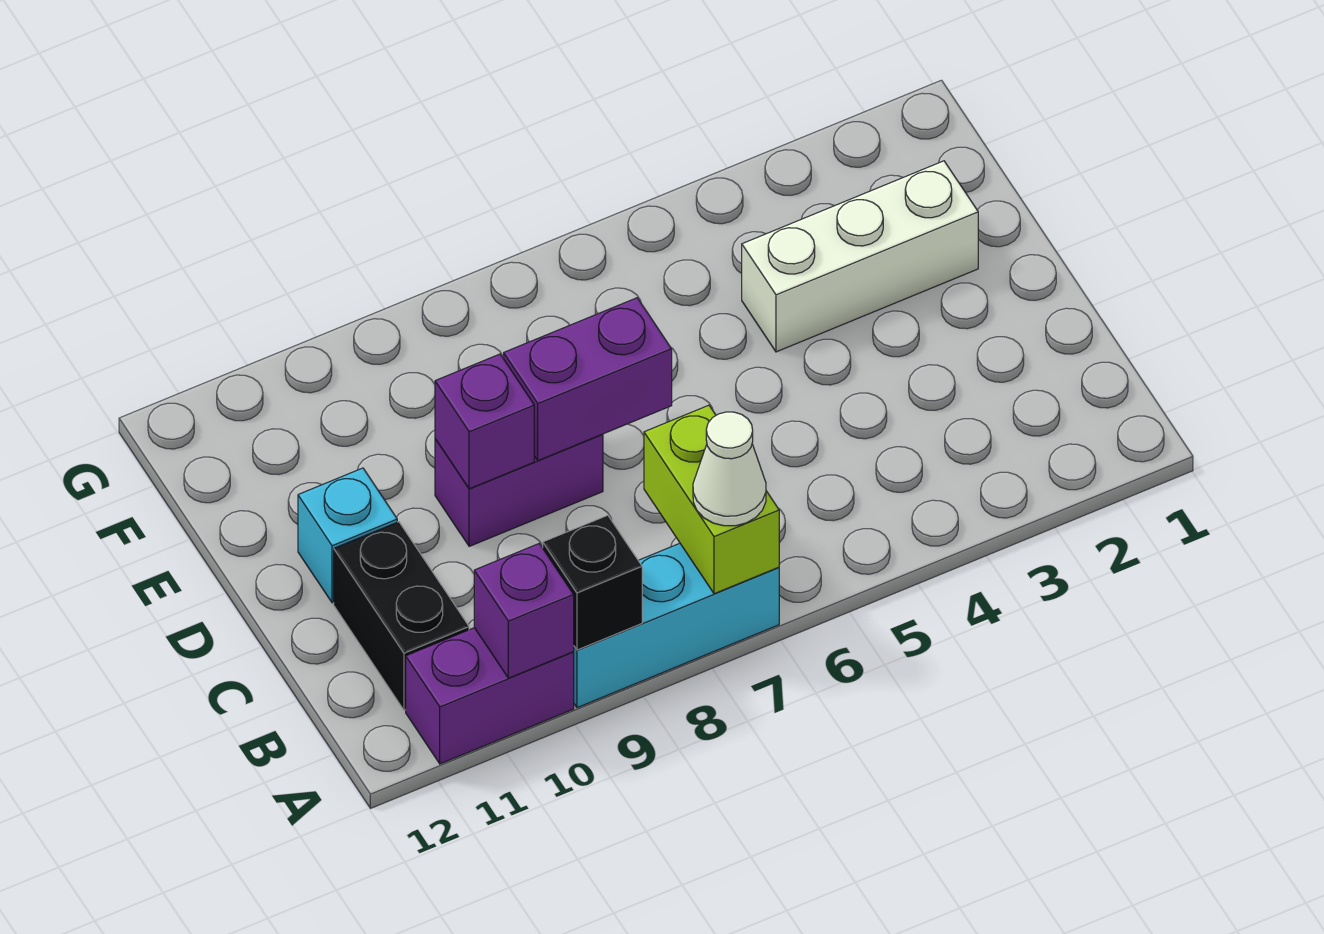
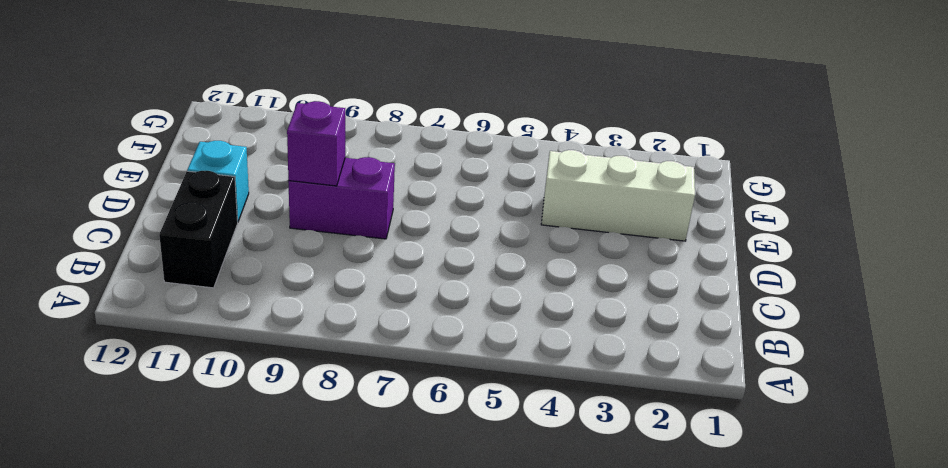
none -> cyan 1x3 brick [574,543,779,708]
none -> purple 1x2 brick [406,628,574,764]
none -> lime 1x2 brick [644,405,779,594]

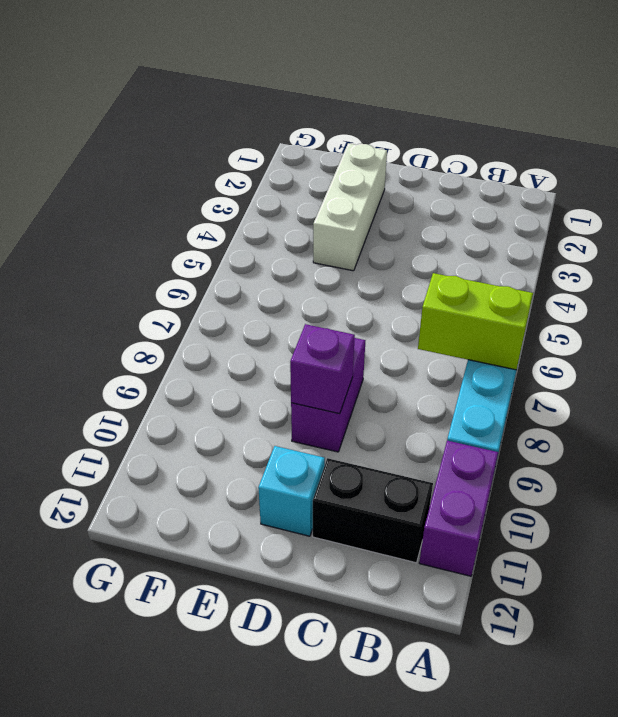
none -> black 1x1 brick [543,515,642,650]
none -> purple 1x1 brick [474,544,574,678]
none -> purple 1x2 brick [504,298,672,460]

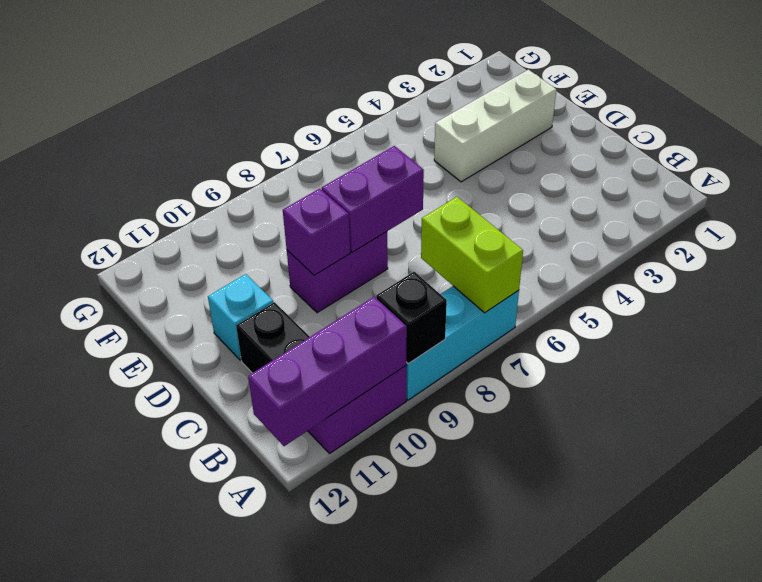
purple 1x3 brick [248,297,407,446] -> purple 1x1 brick [474,544,574,678]
none -> white 1x1 cone [693,412,766,526]

